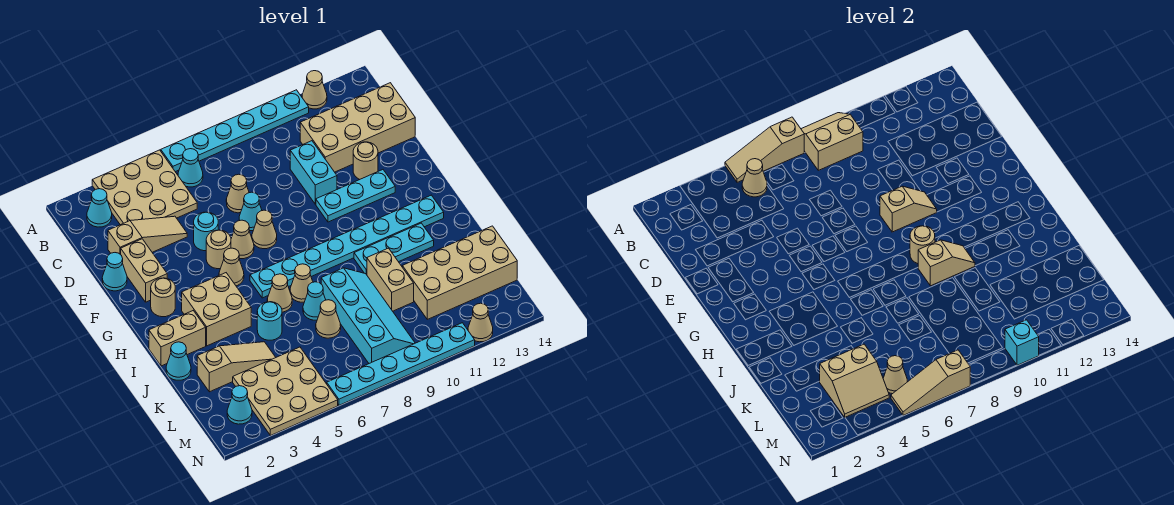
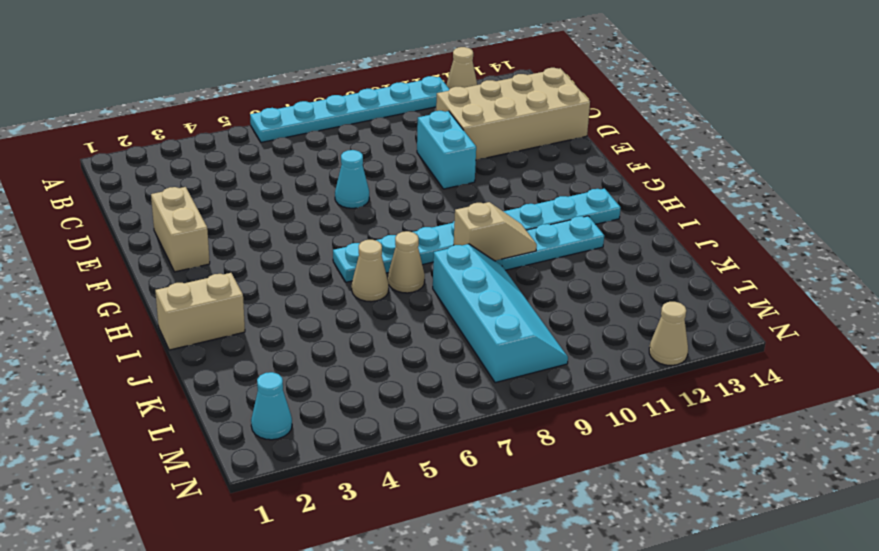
none -> tan 3x3 plate [92,150,197,225]
none -> cyan 1x1 cone [87,189,112,227]
none -> cyan 1x1 cone [178,149,203,187]
none -> tan 1x3 slope [108,216,187,255]

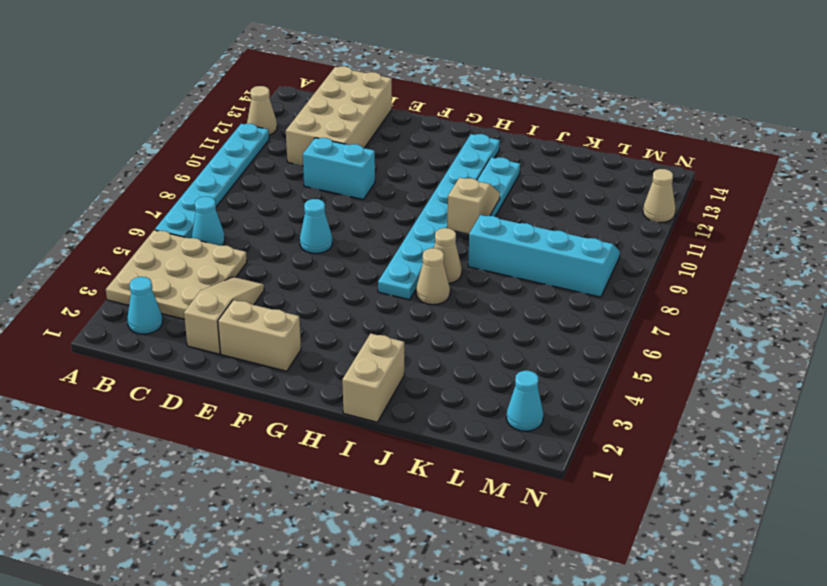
none -> tan 1x1 cone [226,174,249,213]
none -> cyan 1x1 cone [102,253,127,291]
none -> cyan 1x1 round brick [194,212,218,251]
none -> tan 1x1 round brick [353,142,378,180]

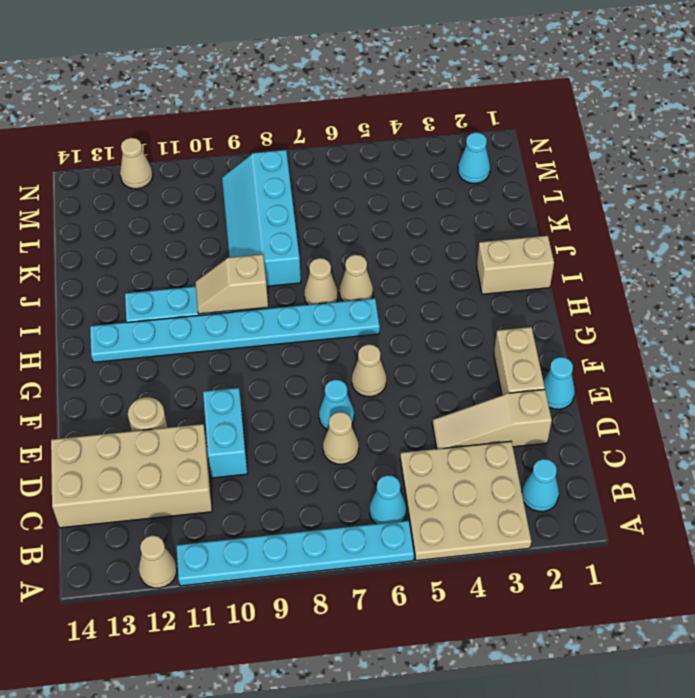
none -> cyan 1x1 round brick [194,212,218,251]
none -> tan 1x1 round brick [206,230,231,269]
none -> tan 1x1 cone [252,210,277,249]
none -> cyan 1x3 plate [316,170,395,222]

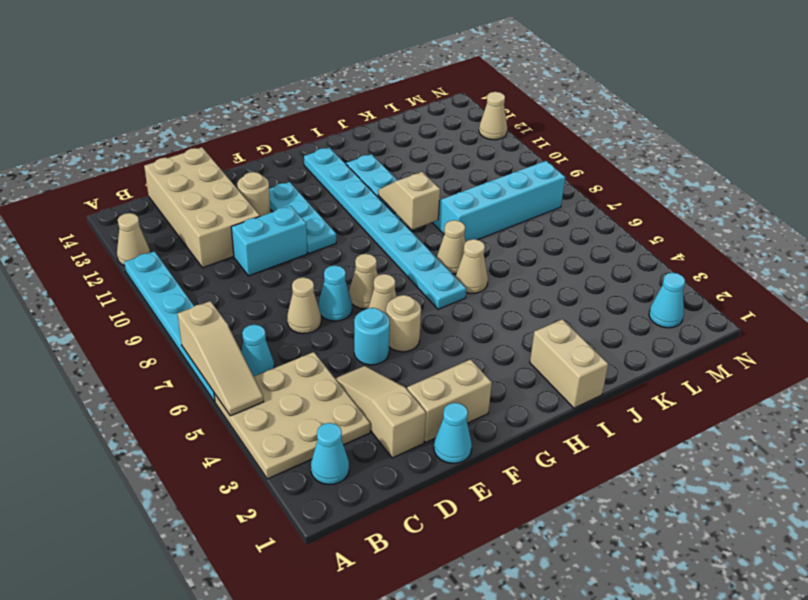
none -> tan 1x1 round brick [151,278,175,317]
none -> tan 1x1 cone [219,248,244,286]
none -> tan 2x2 brick [182,273,251,346]
none -> cyan 1x1 cone [166,342,191,380]

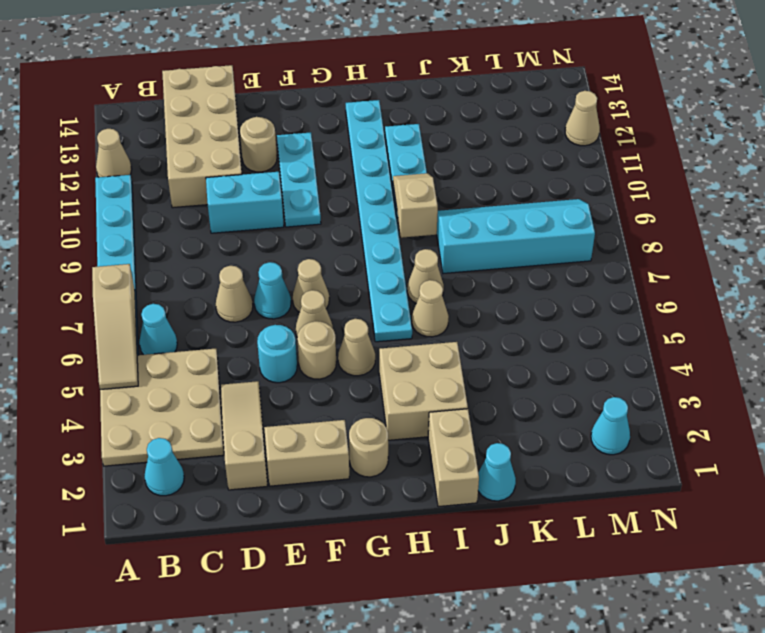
none -> cyan 1x1 cone [102,253,127,291]
none -> cyan 1x1 round brick [257,302,282,340]
none -> cyan 1x1 cone [303,282,326,320]
none -> tan 1x2 brick [367,248,414,311]

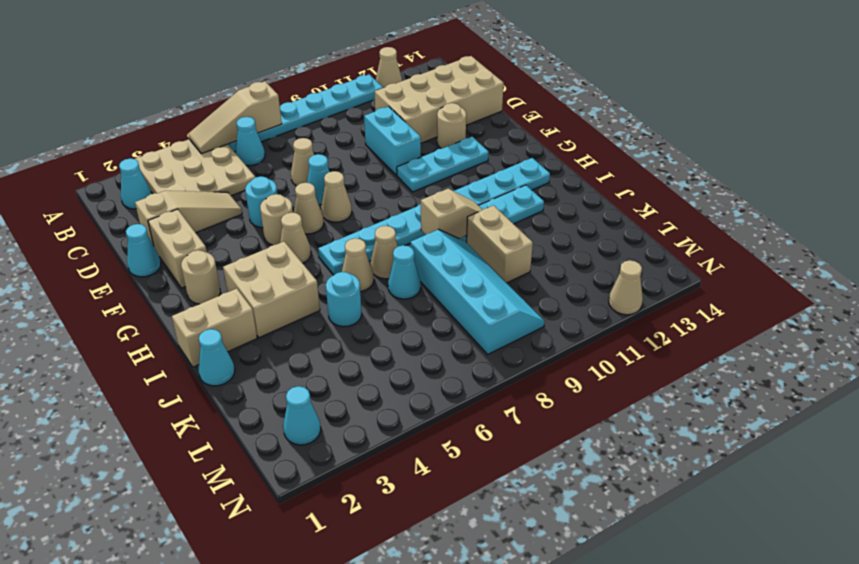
none -> tan 1x3 slope [197,342,276,392]
none -> tan 1x1 cone [316,300,341,338]
none -> tan 2x4 brick [402,226,517,319]
none -> tan 3x3 plate [233,347,338,436]

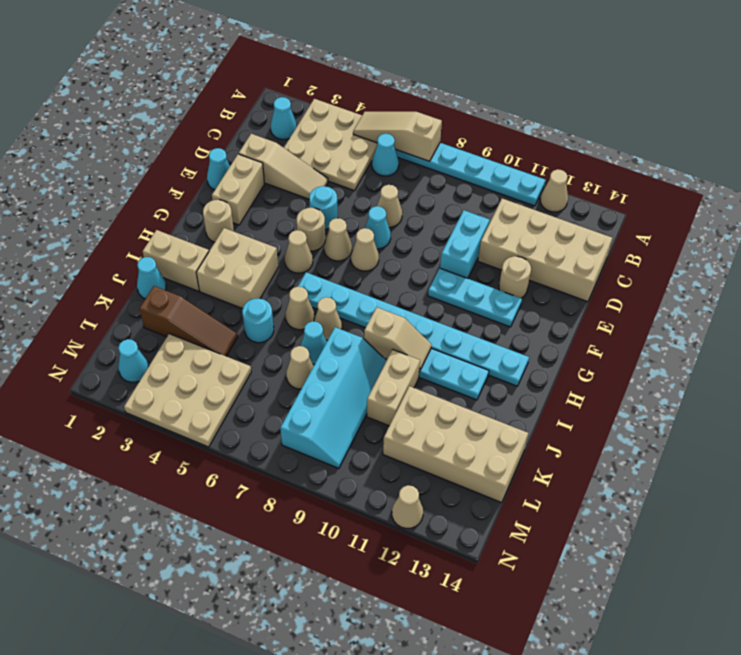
brown 1x3 slope [139,286,238,356] -> tan 1x3 slope [197,342,276,392]
none -> cyan 1x6 plate [327,323,475,405]
none -> tan 2x2 slope [801,113,863,170]
none -> tan 1x1 cone [742,159,767,197]
none -> tan 1x2 slope [880,186,937,232]

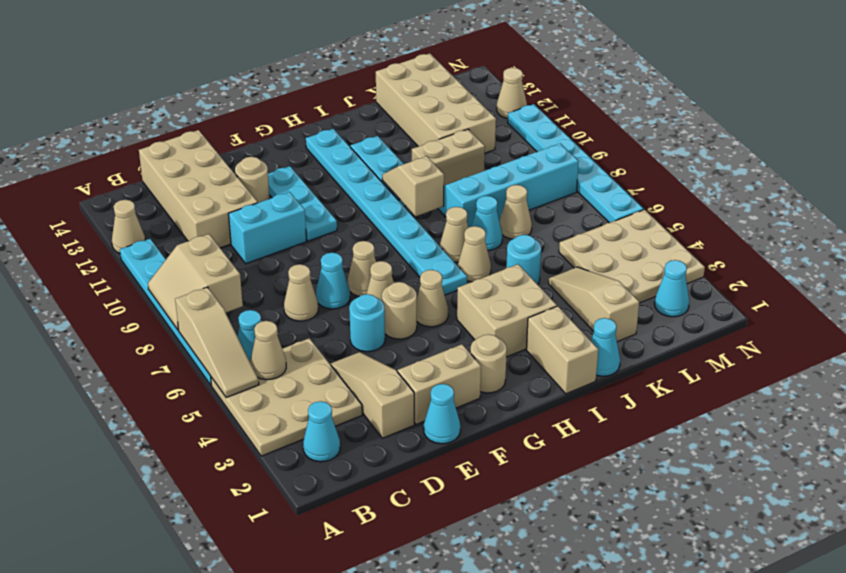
none -> tan 1x2 slope [880,186,937,232]
none -> tan 1x1 round brick [910,226,935,264]
none -> tan 2x2 slope [820,344,889,417]
none -> tan 1x1 cone [883,356,907,394]

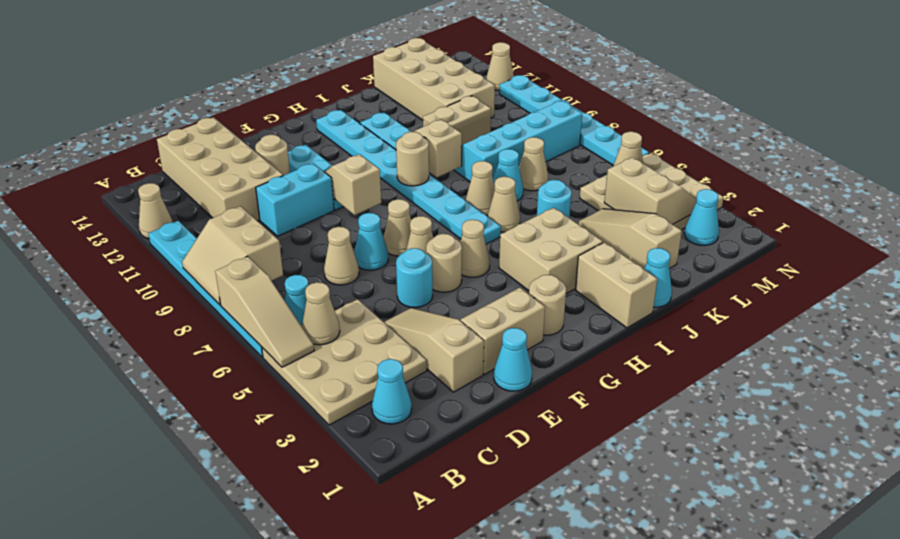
none -> tan 1x3 slope [891,350,970,415]
none -> cyan 1x1 brick [1005,320,1039,365]

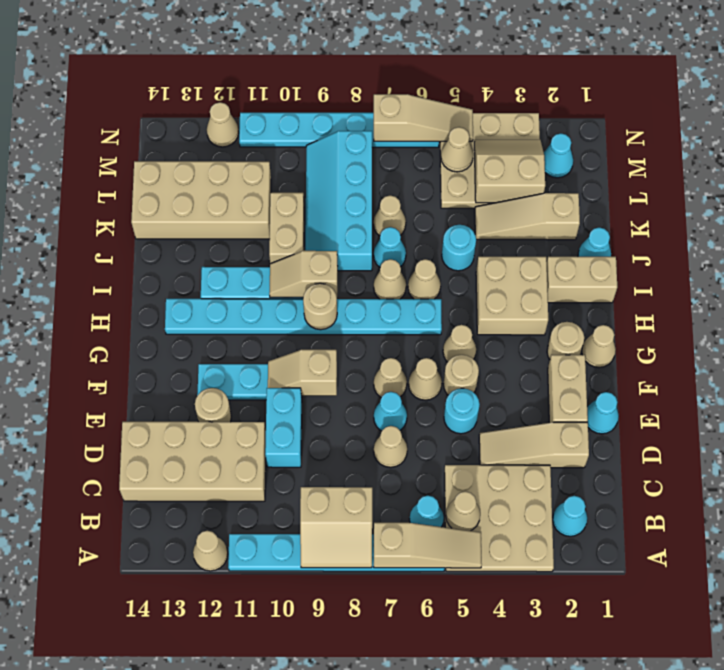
tan 1x1 cone [582,325,616,367] -> none
none -> cyan 1x1 brick [1005,320,1039,365]

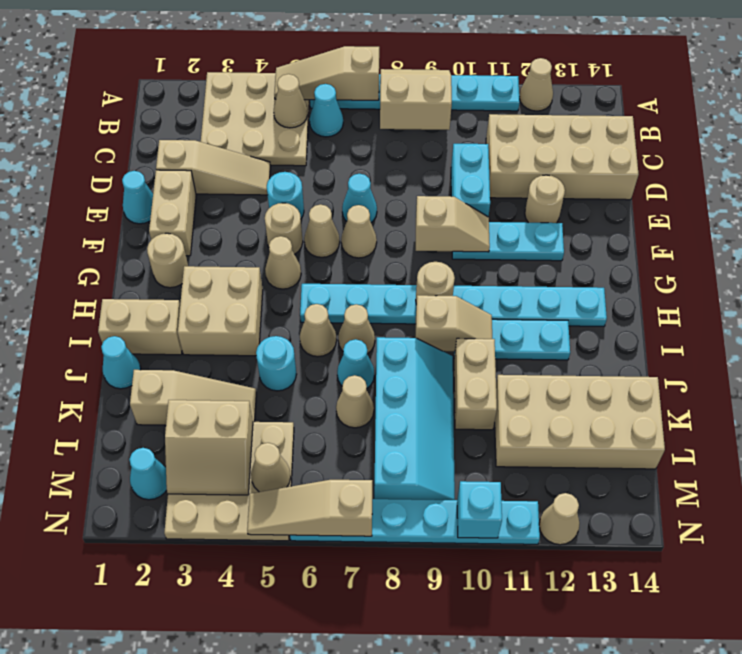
none -> cyan 1x1 cone [87,189,112,227]
none -> tan 1x1 cone [226,174,249,213]

